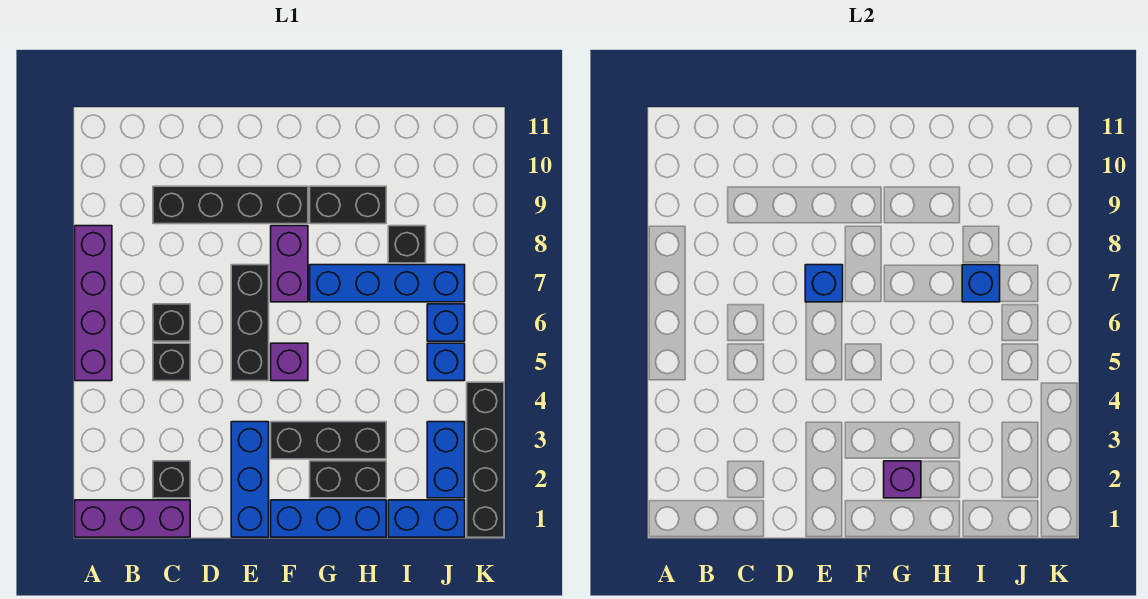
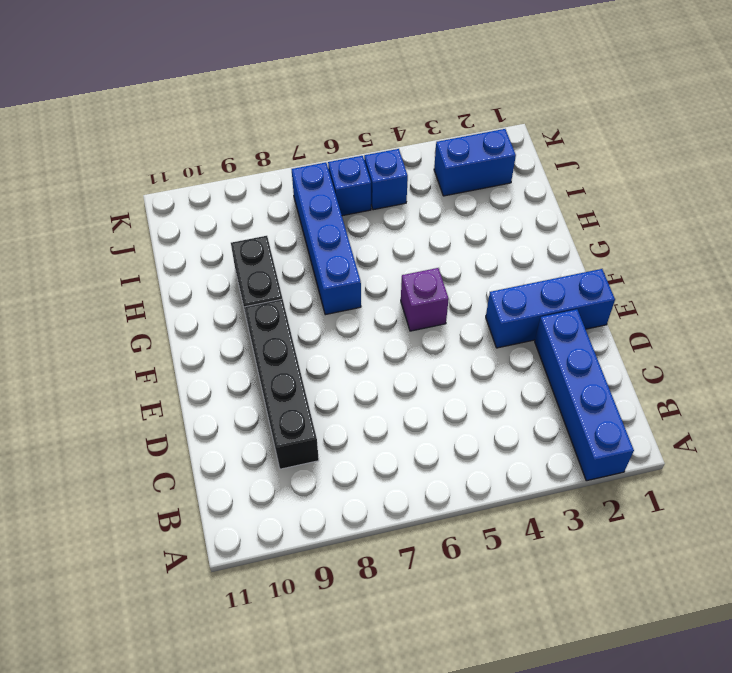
blue 1x4 brick [535,309,634,481] -> black 1x1 brick [153,461,190,498]
none -> purple 1x3 brick [75,500,190,537]
none -> purple 1x4 brick [75,226,112,381]
none -> black 1x1 brick [153,343,190,381]

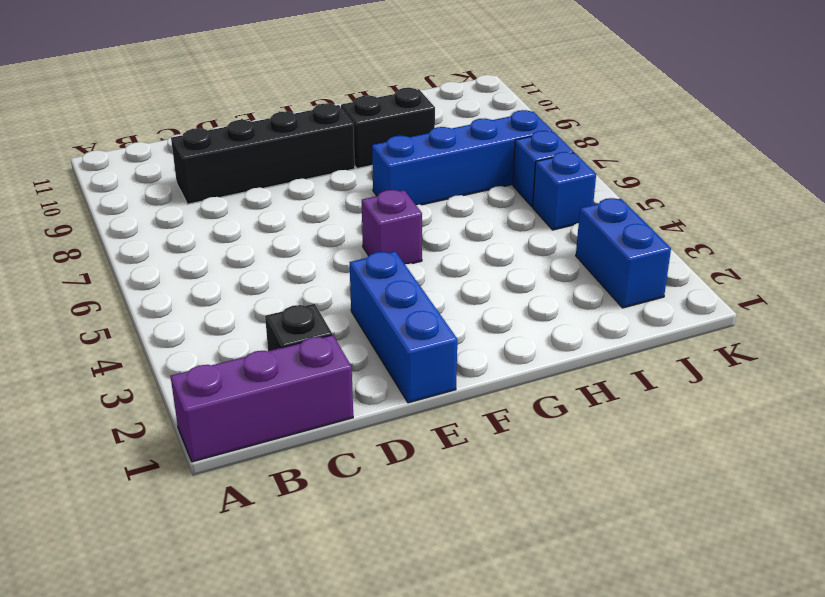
none -> purple 1x4 brick [75,226,112,381]
none -> black 1x1 brick [153,343,190,381]
none -> black 1x1 brick [153,304,190,341]

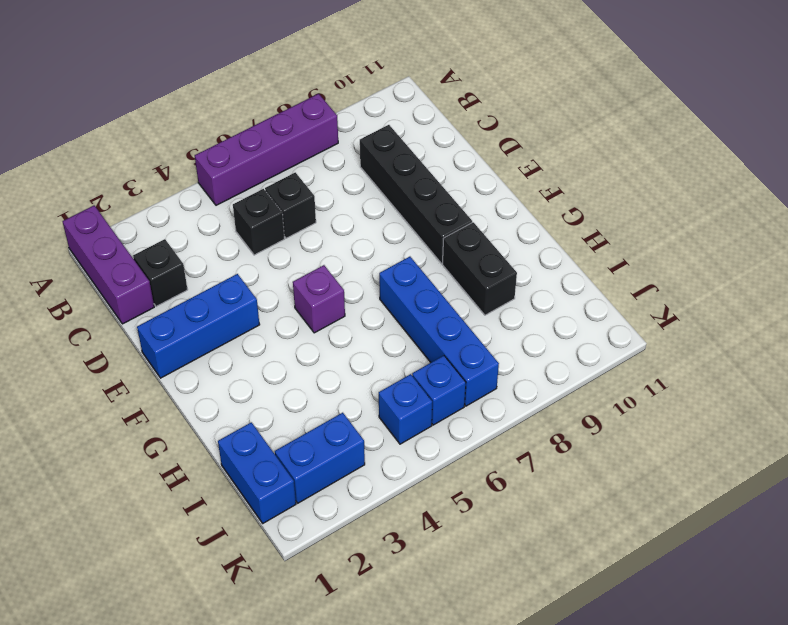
none -> black 1x3 brick [231,265,269,381]
none -> blue 1x3 brick [271,500,386,537]
none -> black 1x3 brick [271,422,386,459]

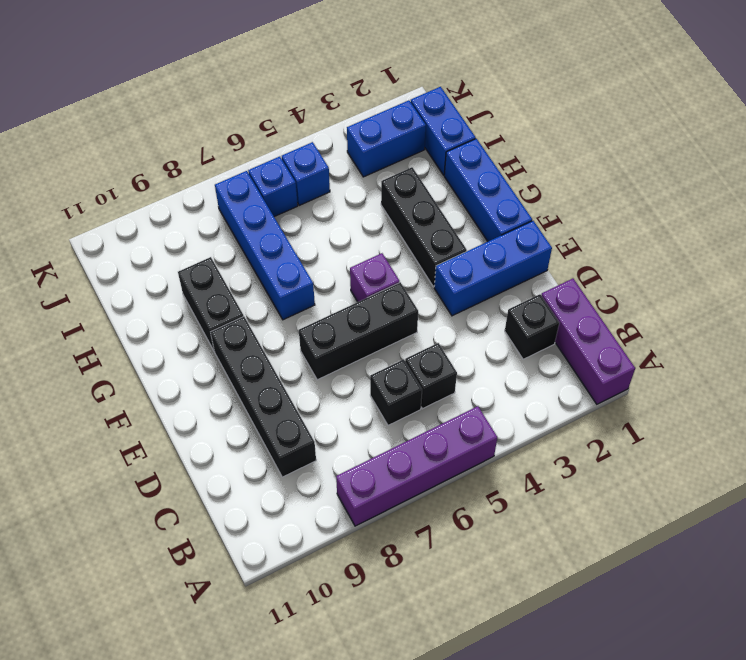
none -> purple 1x2 brick [271,226,308,302]
none -> black 1x2 brick [310,461,386,498]
none -> black 1x1 brick [388,226,426,263]

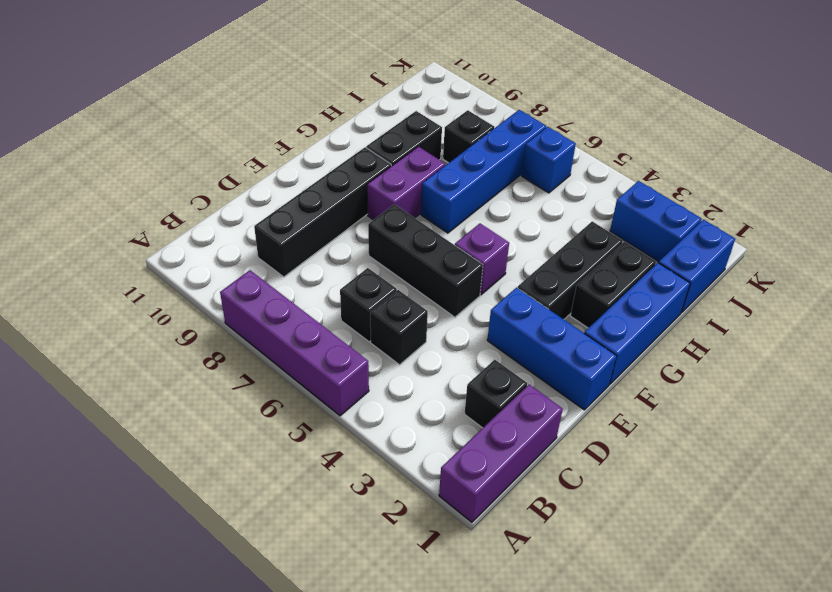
purple 1x2 brick [367,147,445,220] -> purple 1x2 brick turned to [271,226,308,302]
none -> blue 1x1 brick [427,343,465,381]
none -> black 1x4 brick [467,382,504,537]
none -> blue 1x1 brick [805,265,843,302]

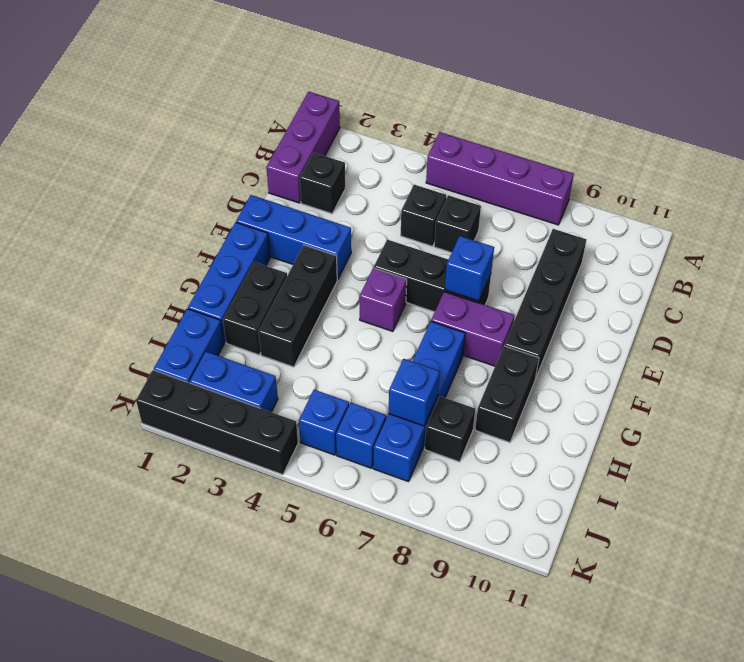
none -> purple 1x1 brick [884,461,921,498]

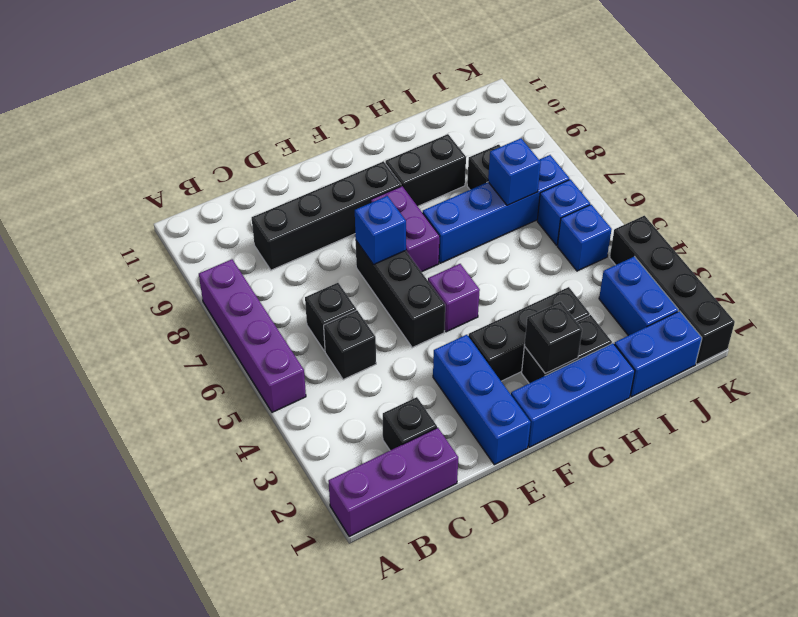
black 1x1 brick [524,302,582,373] -> purple 1x1 brick [884,461,921,498]

